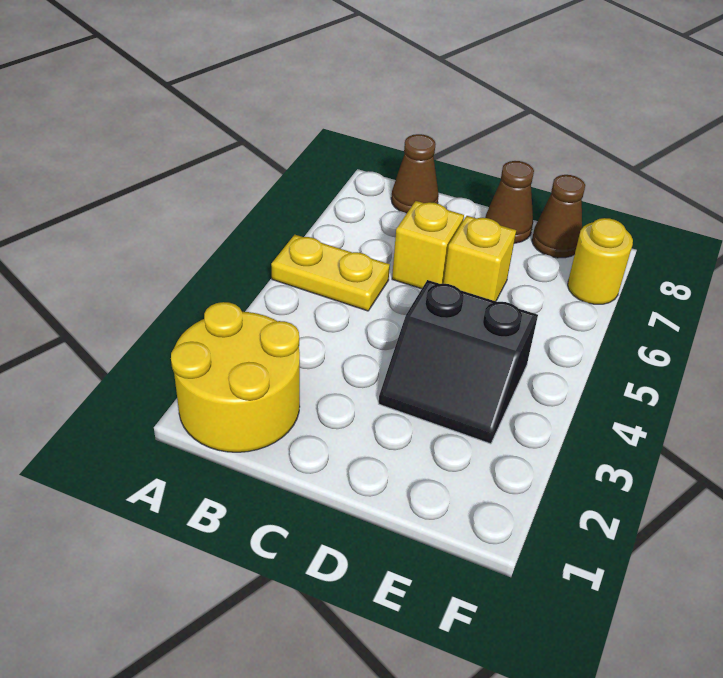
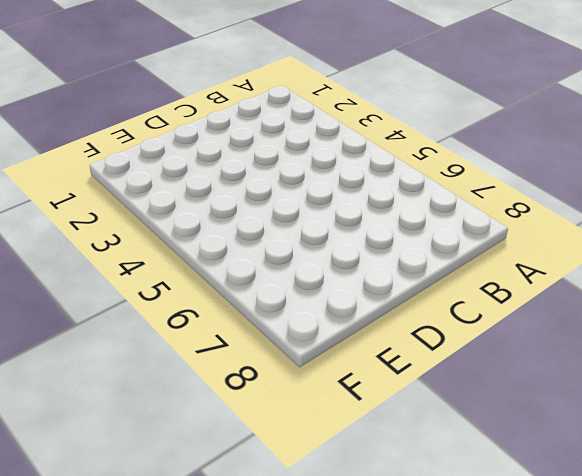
none -> yellow 2x2 round brick [171,302,300,452]
none -> yellow 1x2 plate [271,235,390,311]

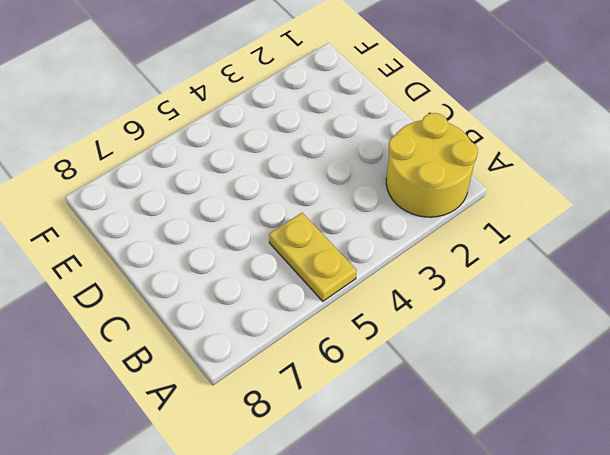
none -> brown 1x1 cone [391,134,439,214]
none -> yellow 1x1 brick [392,201,464,289]

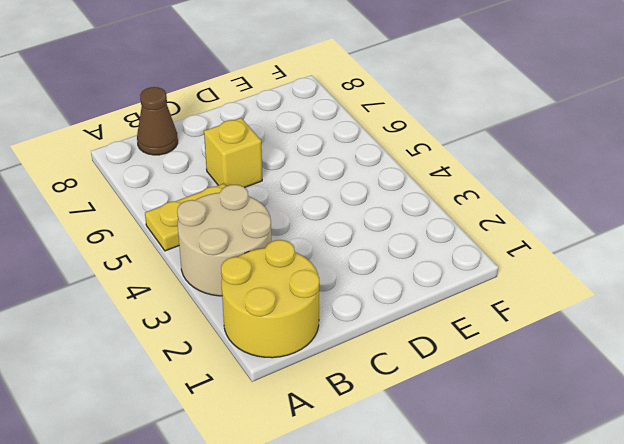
tan 2x2 round brick [177,185,271,296] -> none
none -> black 2x2 slope [379,280,538,444]
none -> yellow 1x1 brick [444,216,516,301]

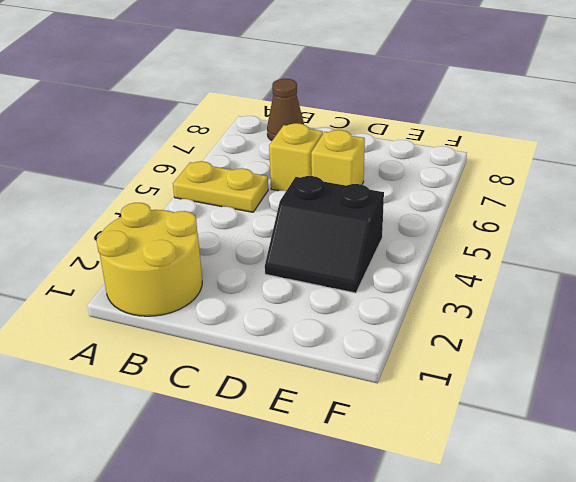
none -> brown 1x1 cone [485,161,534,243]
none -> brown 1x1 cone [532,175,585,258]

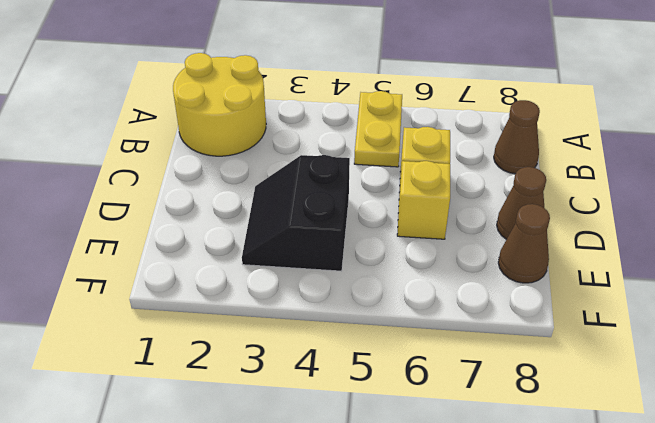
none -> yellow 1x1 round brick [568,218,633,304]

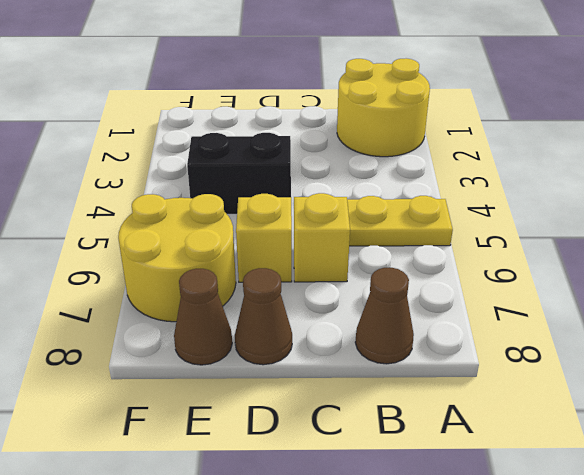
yellow 2x2 round brick [118,194,236,322] -> yellow 1x1 round brick [568,218,633,304]

